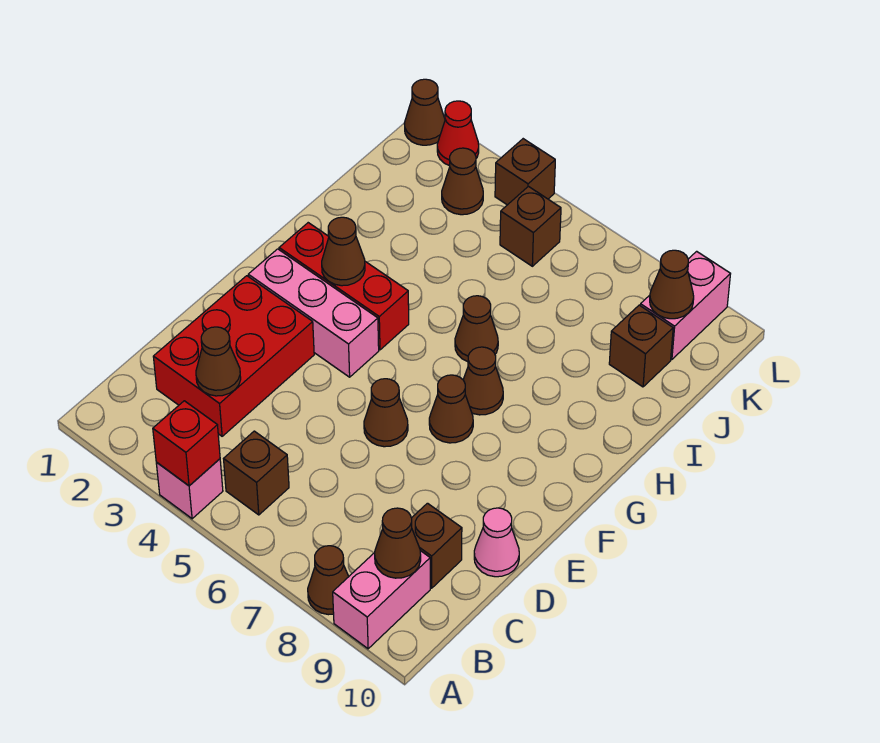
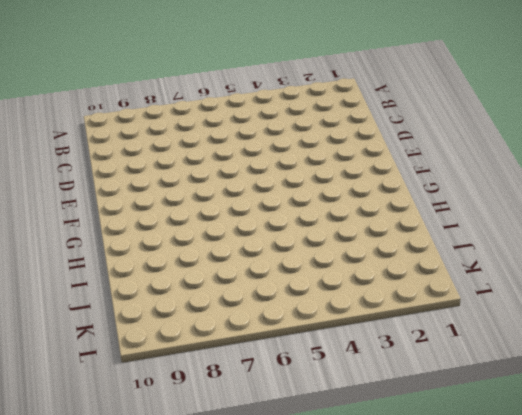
none -> pink 1x1 brick [156,459,223,519]
none -> brown 1x1 cone [308,546,349,615]
none -> pink 1x2 brick [333,551,430,649]

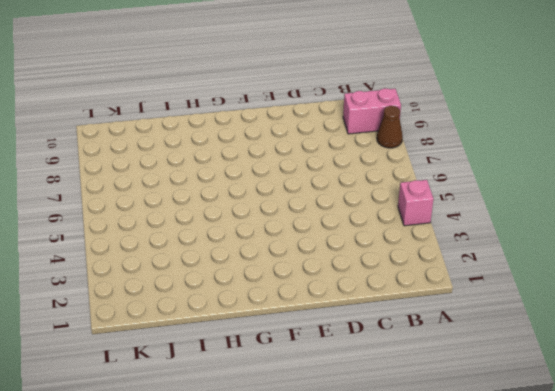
none -> brown 1x1 brick [224,431,289,515]
none -> red 2x3 brick [153,276,314,436]
none -> brown 1x1 brick [412,503,462,588]

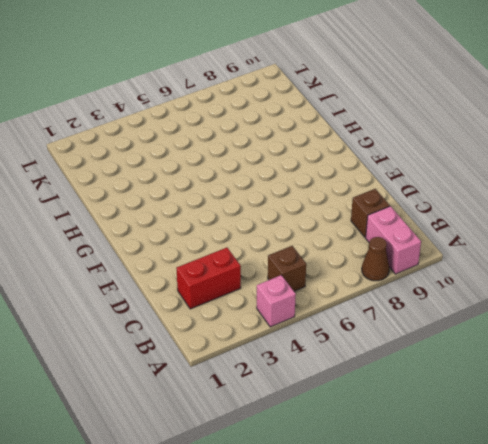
red 1x2 brick [176,248,241,309] -> red 2x3 brick [153,276,314,436]
none -> pink 1x1 cone [474,508,519,577]
none -> brown 1x1 cone [364,379,408,447]
none -> pink 1x3 brick [248,249,379,377]

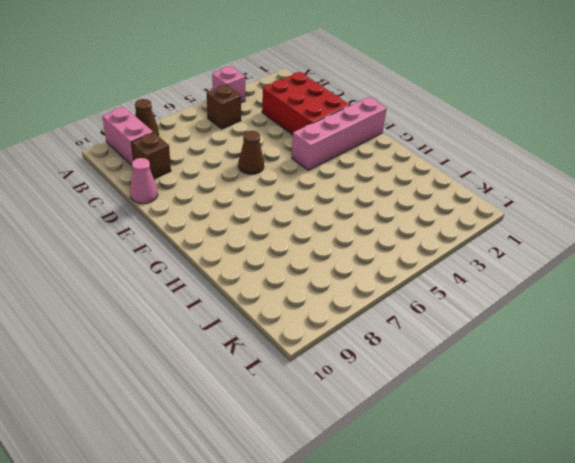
pink 1x4 brick [292,97,387,170] -> pink 1x3 brick [248,249,379,377]
none -> brown 1x1 cone [429,375,473,443]
none -> red 1x3 brick [279,223,409,350]
none -> brown 1x1 cone [463,347,503,415]

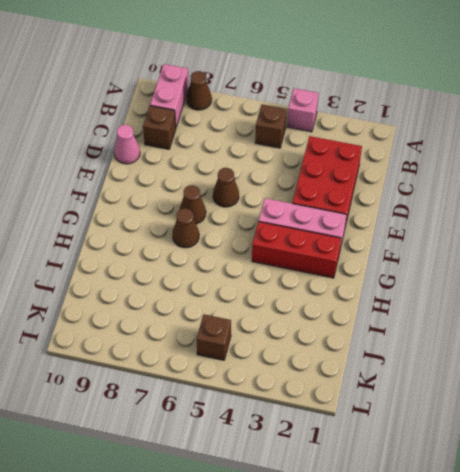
none -> brown 1x1 cone [455,296,498,362]
none -> brown 1x1 brick [609,305,673,387]
none -> brown 1x1 cone [442,148,483,215]

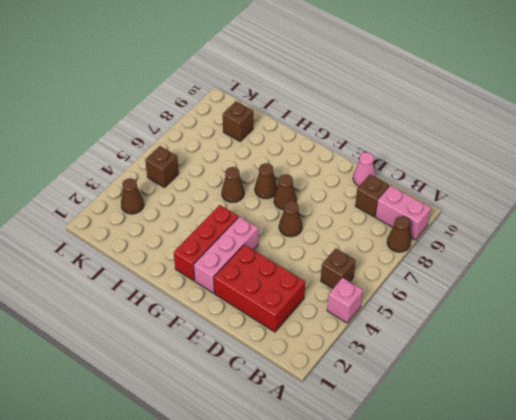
none -> pink 1x2 brick [640,251,730,359]
none -> brown 1x1 cone [404,79,445,145]
none -> red 1x1 cone [437,101,479,166]

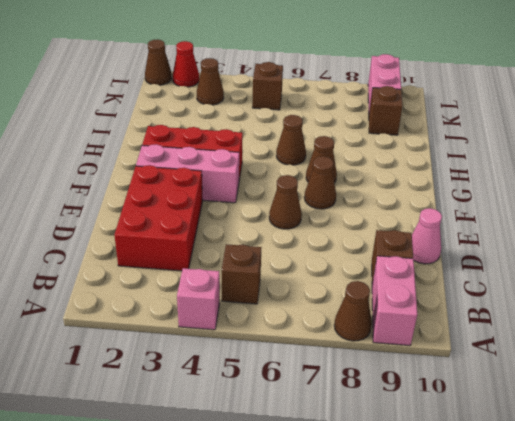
none -> brown 1x1 brick [495,139,555,205]
none -> red 1x1 brick [153,401,220,486]
none -> brown 1x1 cone [375,508,421,578]

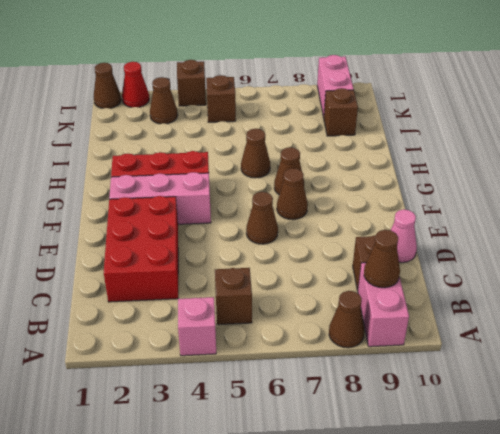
none -> red 1x1 brick [153,401,220,486]
none -> brown 1x1 cone [196,327,241,396]
none -> brown 1x1 cone [322,217,365,286]

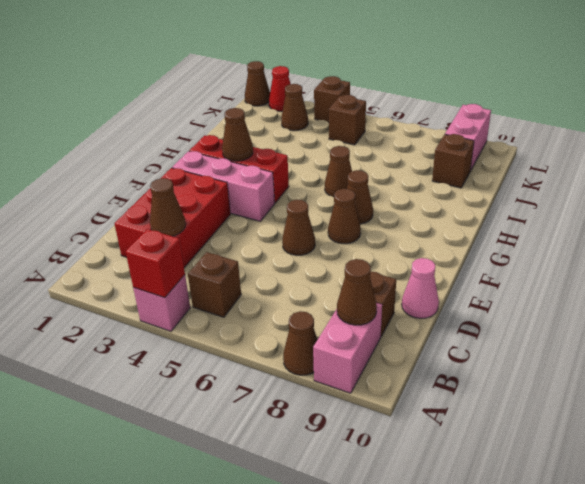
none -> brown 1x1 cone [650,250,694,319]

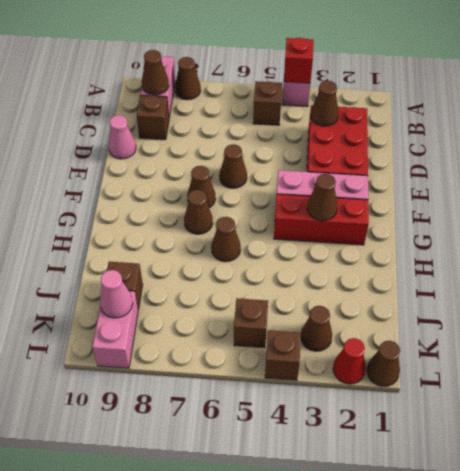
pink 1x1 cone [100,270,133,318] -> brown 1x1 cone [650,250,694,319]

